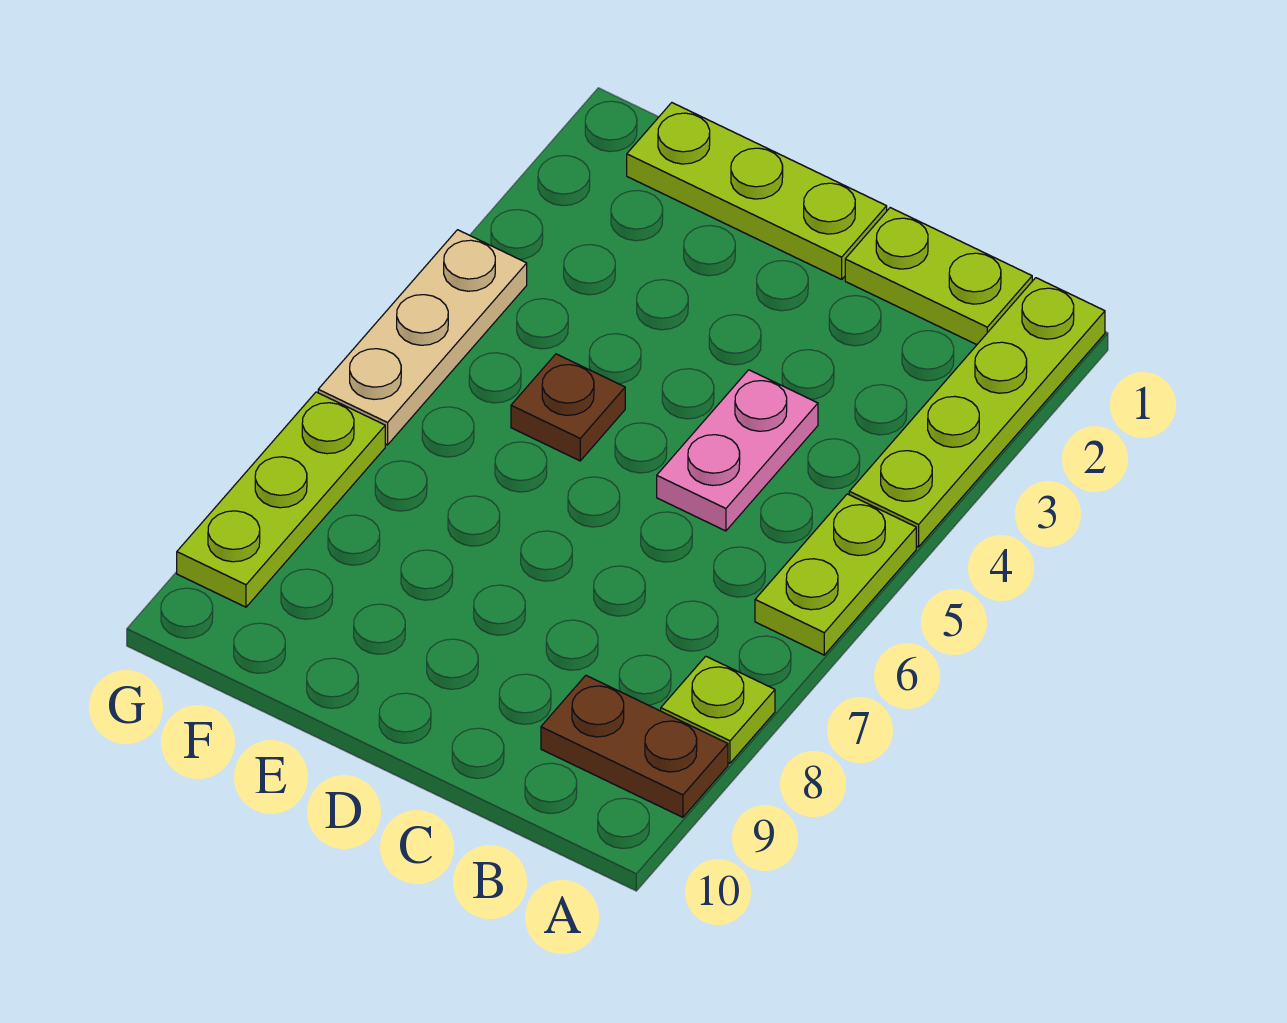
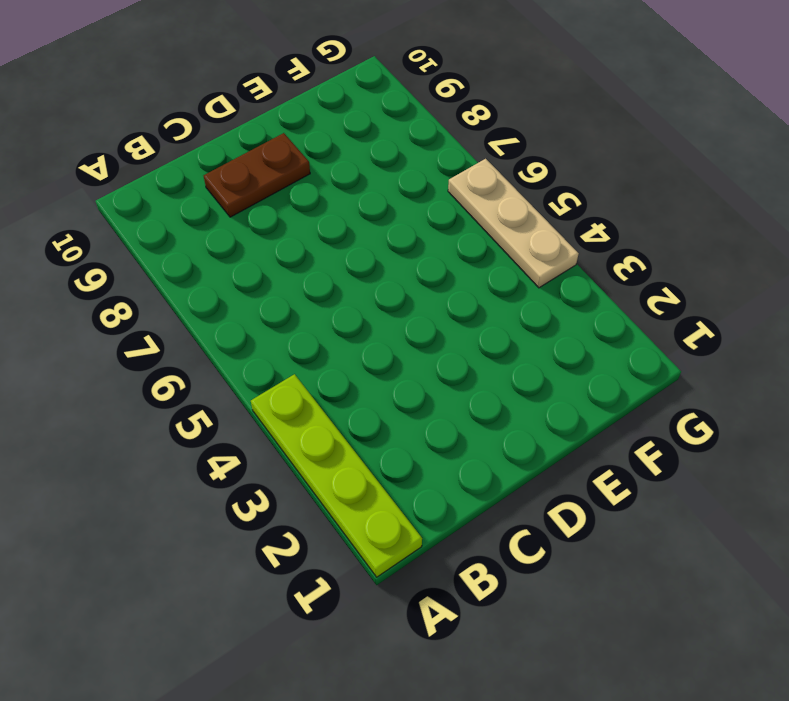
brown 1x2 plate [204,133,310,217] -> brown 1x2 plate moved to [541,676,728,817]
none -> lime 1x2 plate [755,494,916,655]
none -> lime 1x1 plate [661,656,775,763]

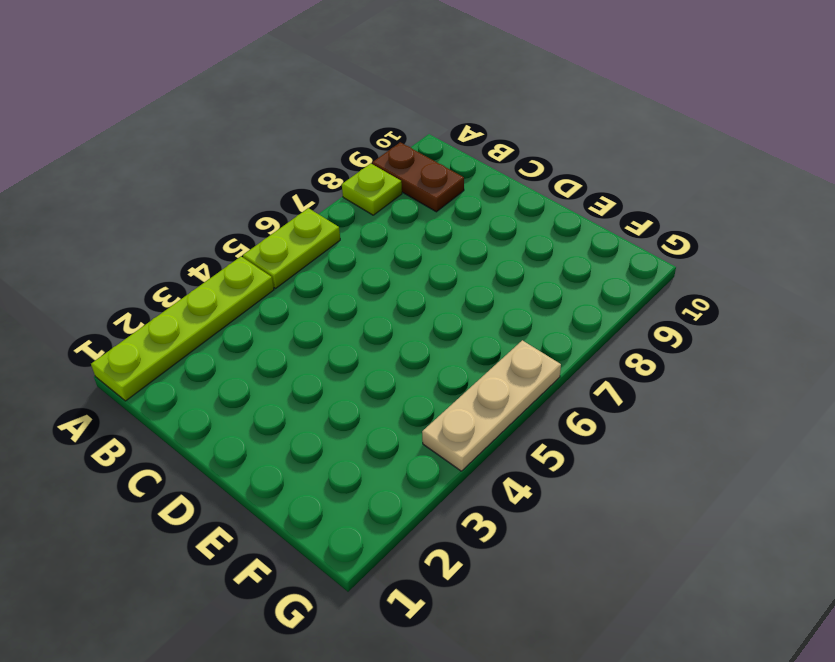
none -> lime 1x2 plate [845,208,1032,345]
none -> pink 1x2 plate [657,370,818,531]

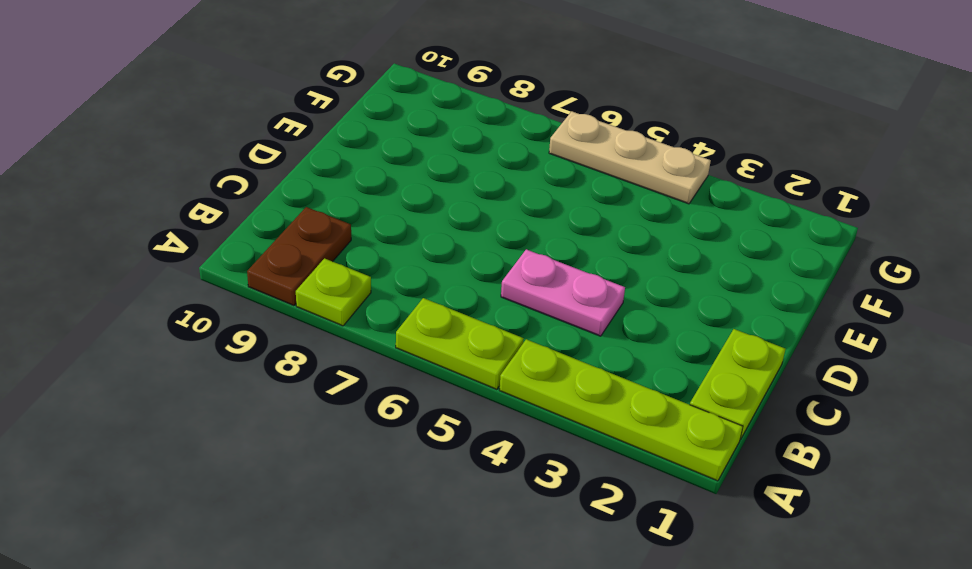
none -> lime 1x3 plate [627,103,887,279]
none -> brown 1x1 plate [511,354,625,461]

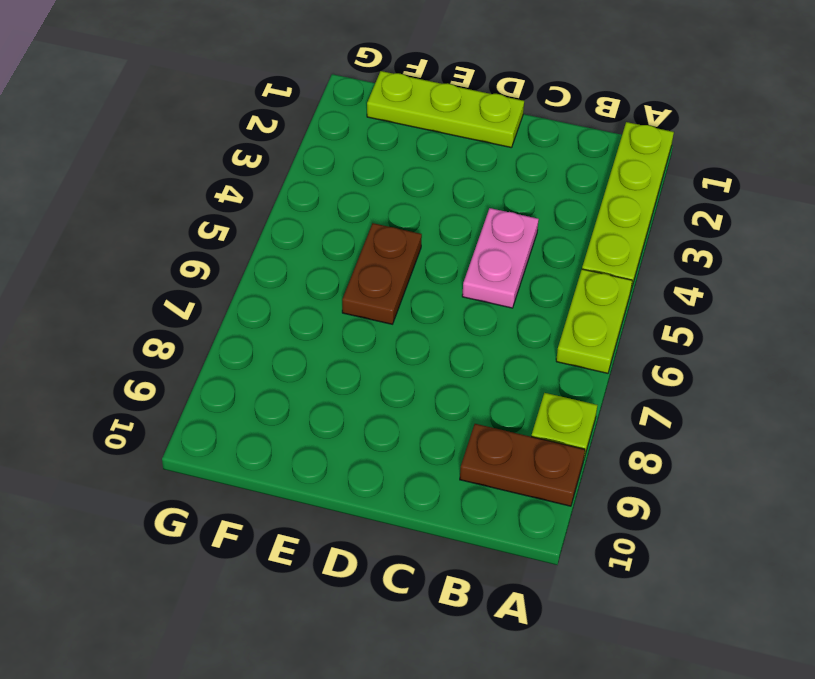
brown 1x2 plate [342,223,422,324] -> brown 1x1 plate [511,354,625,461]
none -> lime 1x2 plate [845,208,1032,345]
none -> tan 1x3 plate [318,230,527,445]

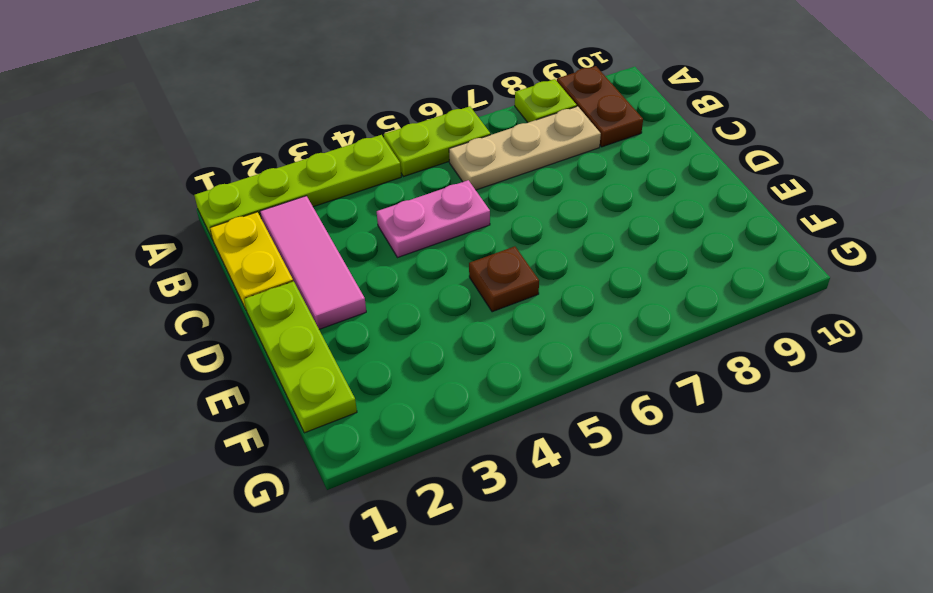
yellow 1x2 plate [210,212,293,311] -> lime 1x2 plate [845,208,1032,345]
pink 1x3 tile [260,196,366,329] -> none
tan 1x3 plate [449,106,601,190] -> tan 1x3 plate moved to [318,230,527,445]
none -> lime 1x3 plate [177,392,385,607]

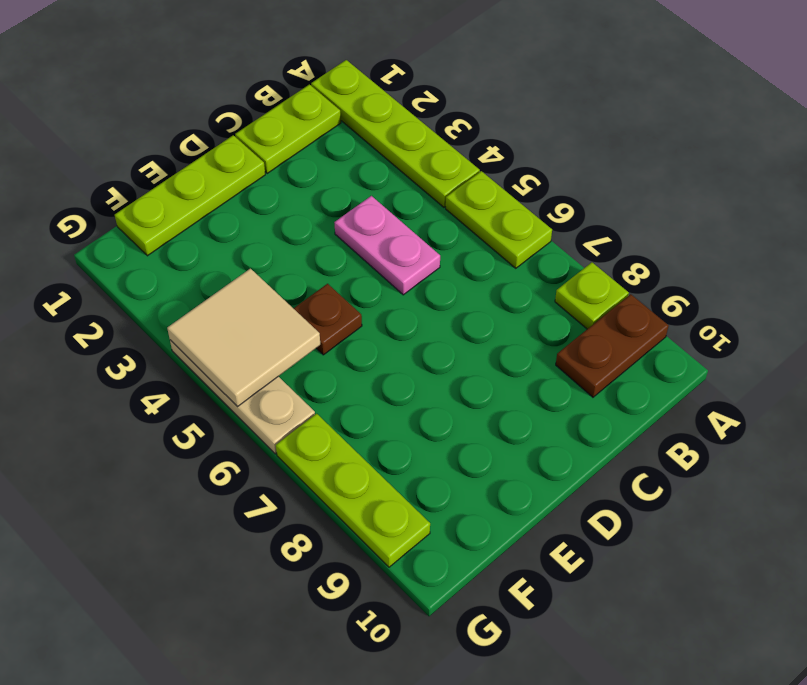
tan 2x2 tile [167,269,320,407] -> none

